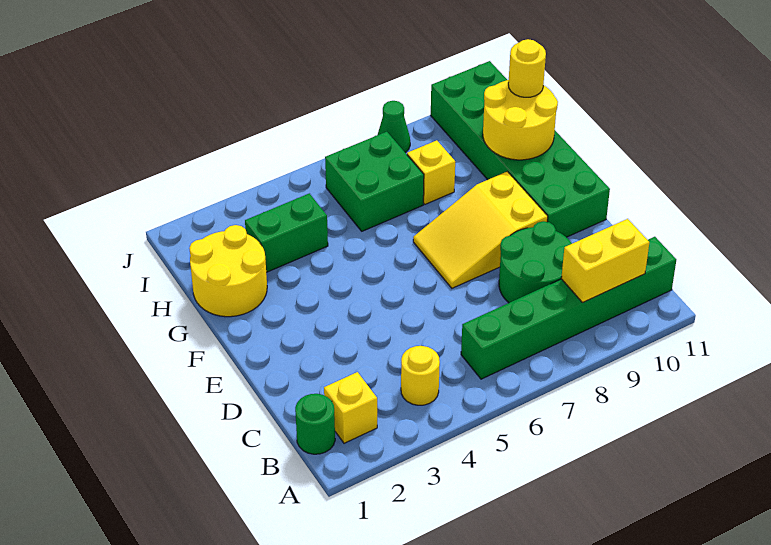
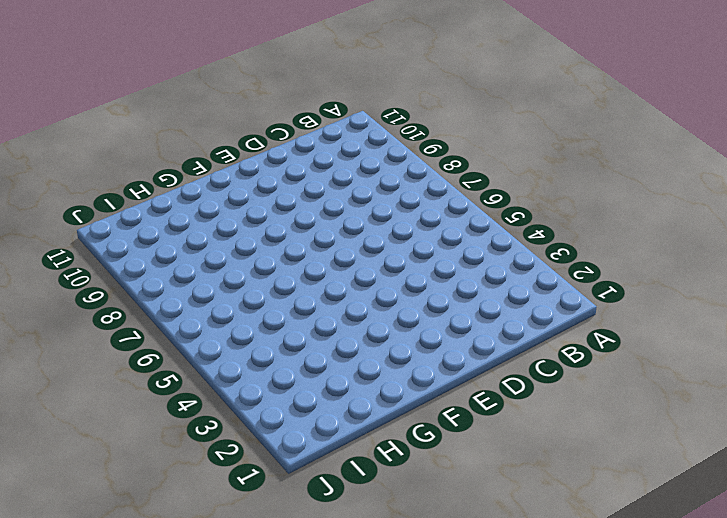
none -> green 1x1 round brick [295,394,335,454]
none -> yellow 1x1 brick [324,372,377,443]
none -> yellow 1x1 round brick [401,346,440,405]

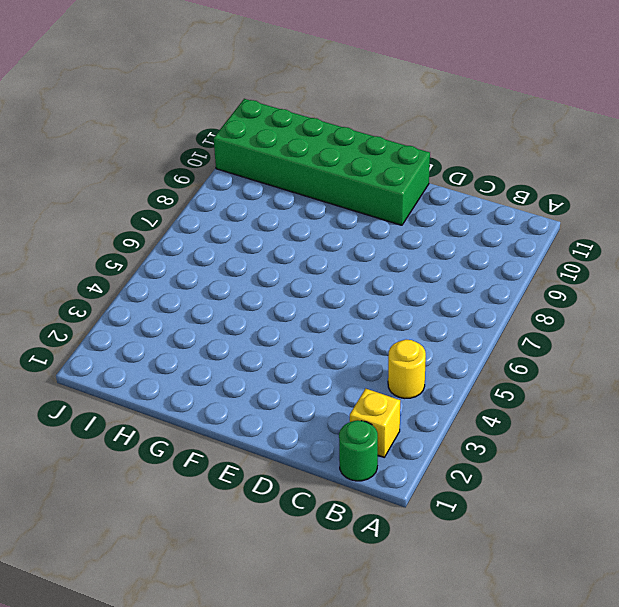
none -> green 1x6 brick [461,237,676,379]
none -> green 2x2 round brick [499,221,572,303]
none -> yellow 2x3 slope [413,171,548,288]

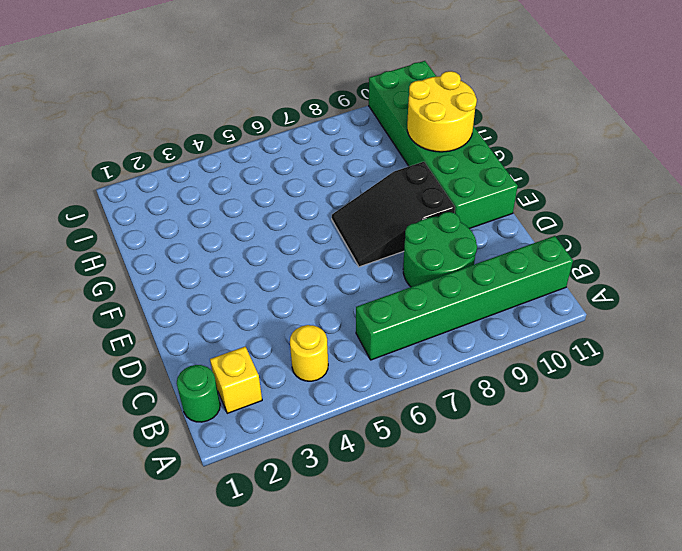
black 2x3 slope [332,162,455,267] -> yellow 2x3 slope [413,171,548,288]
none -> yellow 2x2 round brick [190,225,267,317]
none -> green 1x2 brick [245,193,328,272]
none -> green 2x2 brick [325,132,424,231]

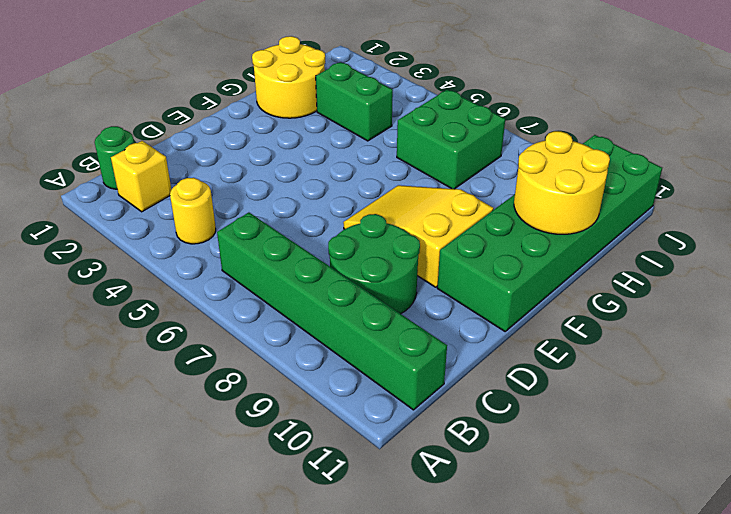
none -> yellow 1x1 brick [407,140,455,204]
none -> green 1x1 cone [378,101,410,153]
none -> yellow 1x2 brick [561,219,649,302]

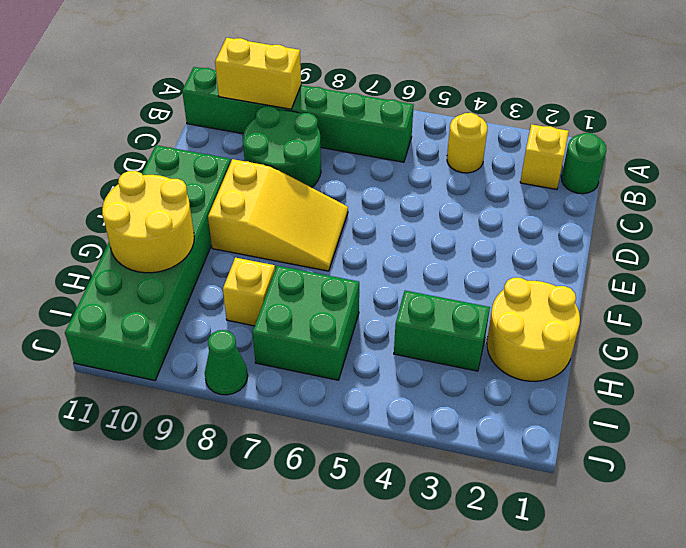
none -> yellow 1x1 round brick [508,39,546,97]

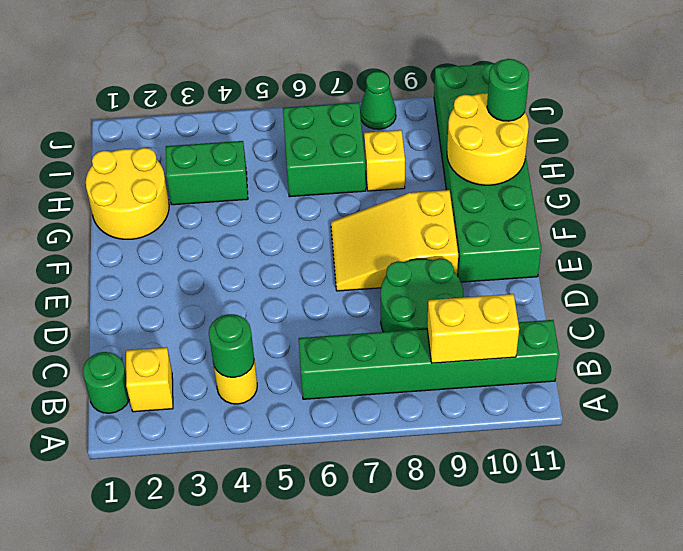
green 1x1 round brick [209,314,254,377] -> none
green 1x1 round brick [487,59,529,121] -> yellow 1x1 round brick [508,39,546,97]

